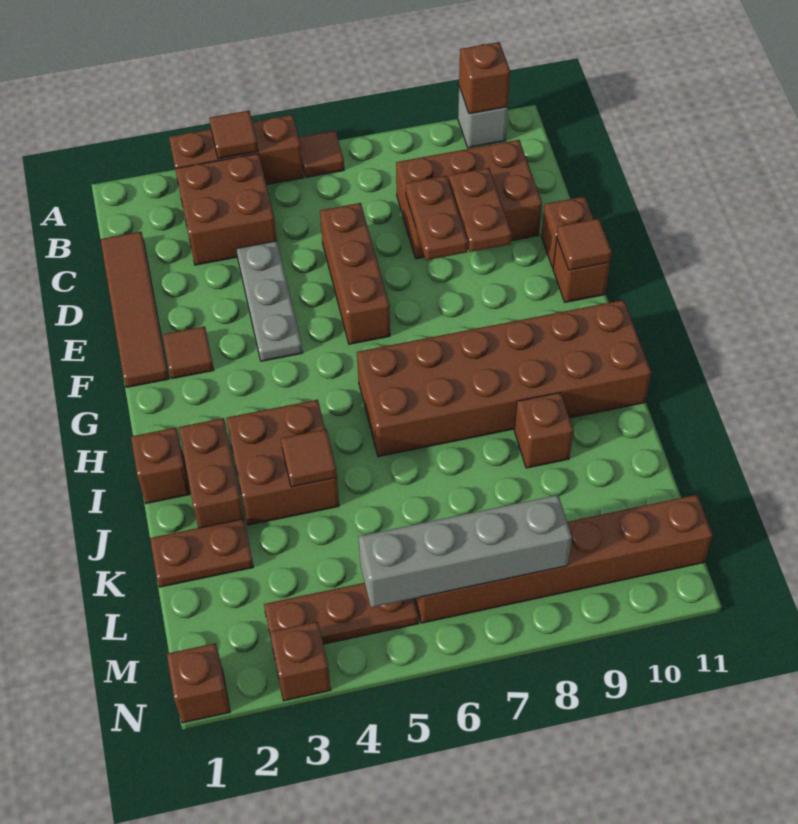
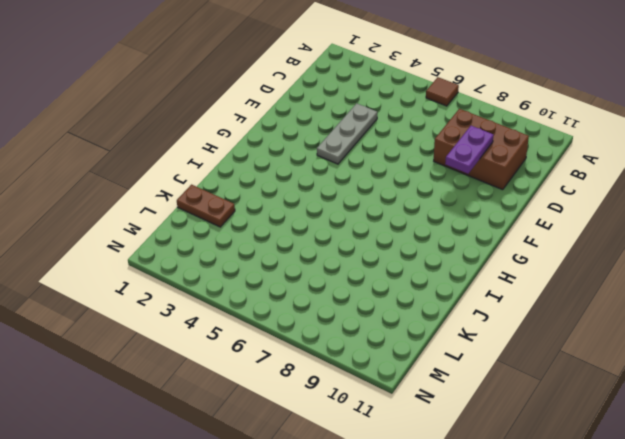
purple 1x2 plate [445,126,493,173] -> brown 1x2 plate [449,168,512,252]
none -> brown 1x3 brick [169,115,304,185]
none -> grey 1x1 brick [458,87,508,148]
none -> brown 2x2 brick [175,154,277,265]

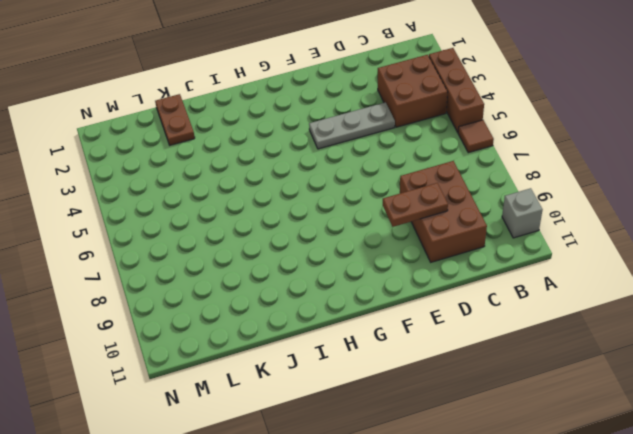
none -> brown 1x4 tile [101,232,169,387]
none -> brown 1x3 brick [320,203,390,344]
none -> brown 1x1 brick [541,196,594,268]

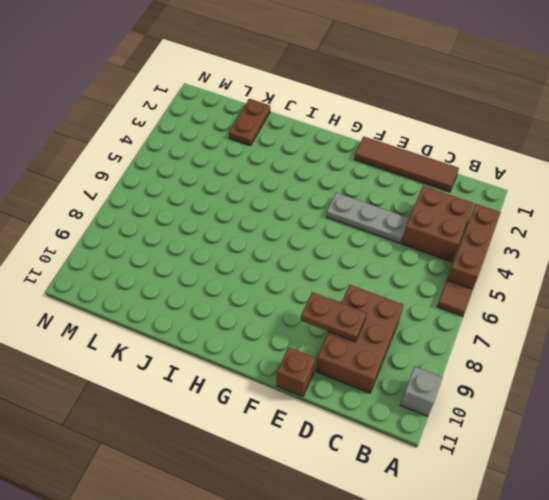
none -> brown 1x3 brick [320,203,390,344]
none -> brown 1x1 tile [163,326,214,379]
none -> brown 1x1 brick [553,240,610,302]

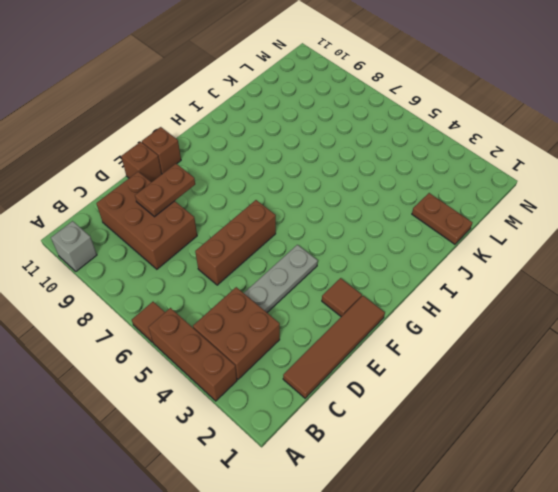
none -> brown 2x6 brick [357,300,651,457]
none -> brown 1x1 brick [131,428,190,503]
none -> brown 1x2 brick [179,418,244,528]

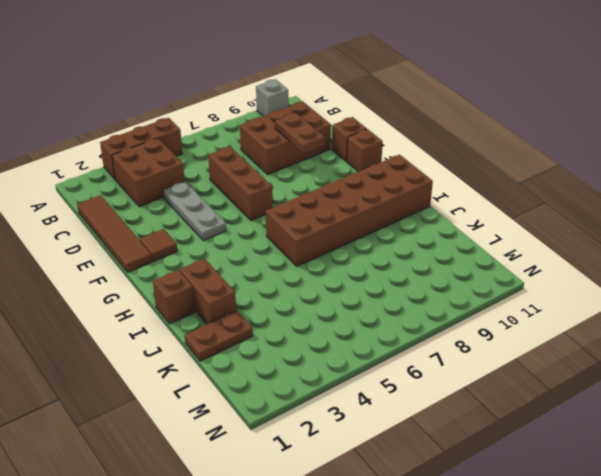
none -> brown 1x1 tile [299,131,344,177]
none -> brown 2x2 brick [226,400,339,525]
none -> brown 1x1 brick [514,392,574,468]

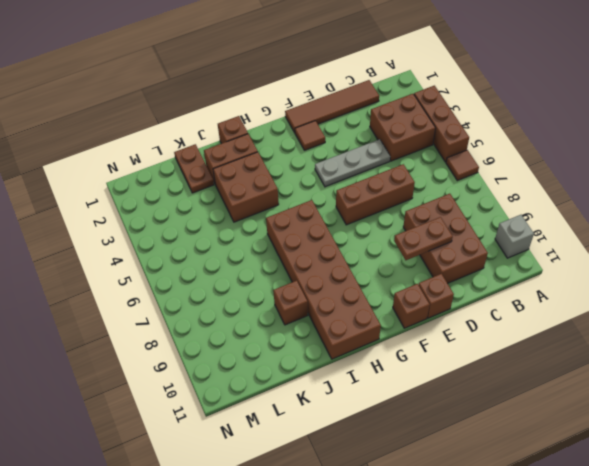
none -> brown 1x3 plate [264,583,419,644]
none -> brown 1x6 brick [415,495,713,623]
none -> brown 1x1 brick [167,643,230,723]

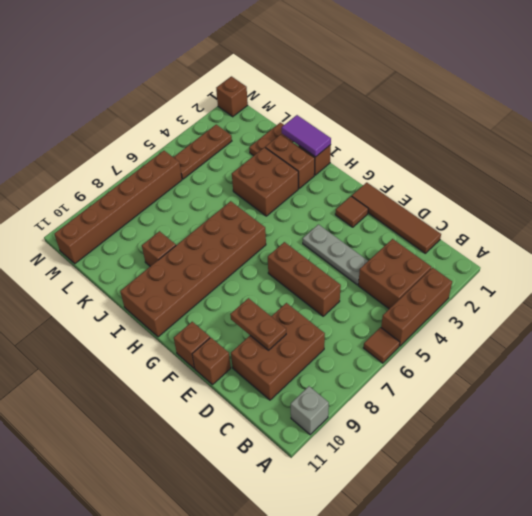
purple 1x2 tile [282,115,331,157] -> none
none -> brown 1x1 brick [270,622,331,701]
none -> brown 1x1 tile [209,111,258,159]
none -> brown 1x1 brick [459,42,510,114]

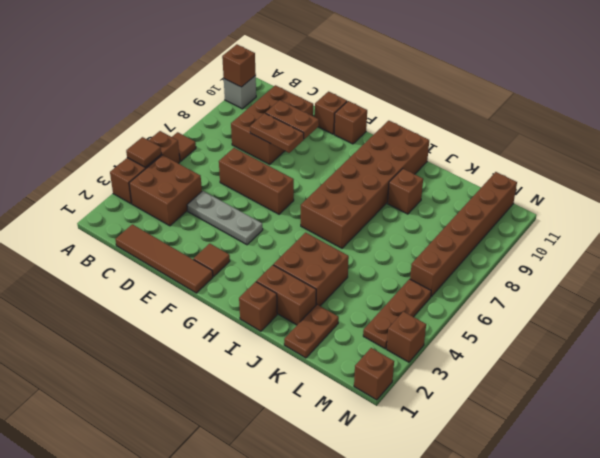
none -> brown 1x1 tile [557,219,612,270]
none -> brown 1x1 tile [281,429,337,487]
none -> grey 1x4 brick [359,495,572,607]

